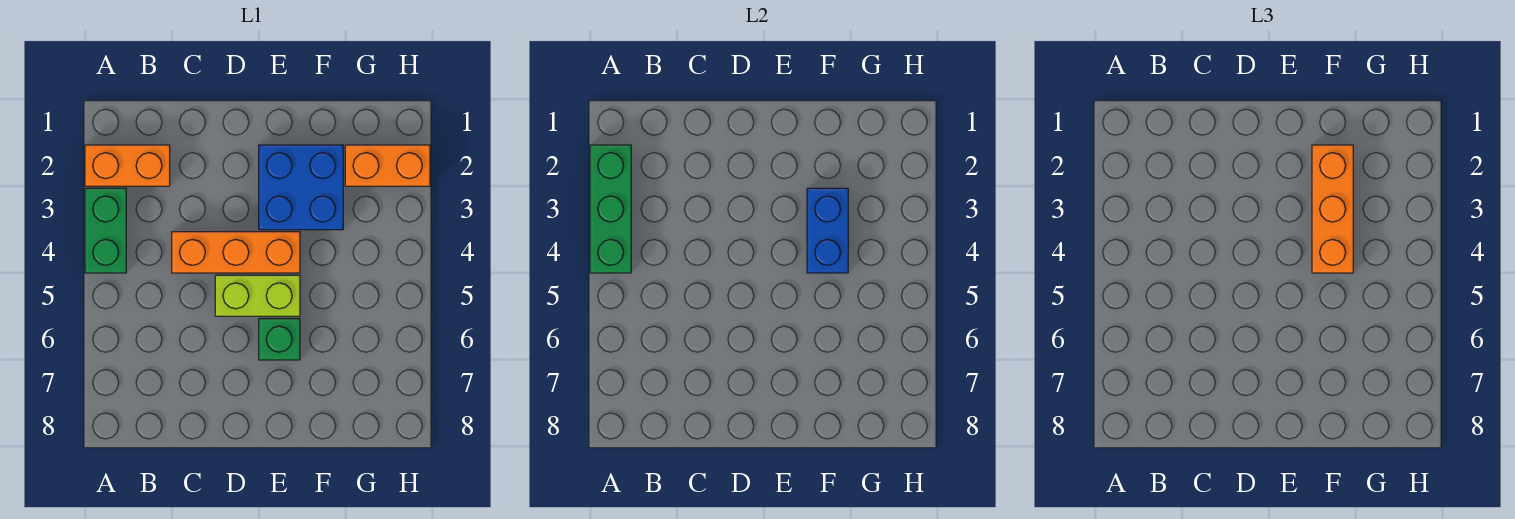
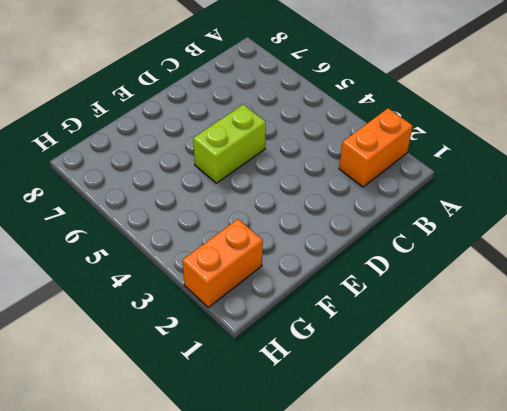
none -> green 1x2 brick [85,188,126,273]
none -> orange 1x3 brick [172,232,300,273]

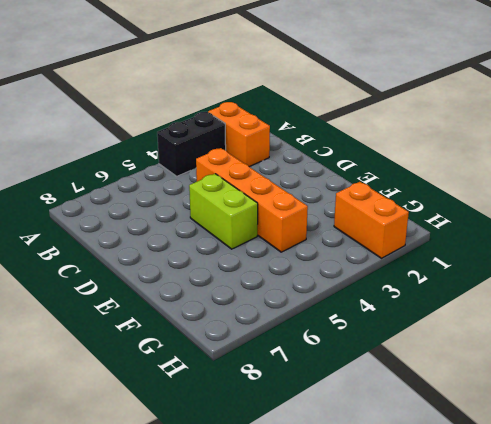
black 1x2 brick [157,112,226,176] -> green 1x2 brick [85,188,126,273]
orange 1x4 brick [196,148,308,252] -> orange 1x3 brick [172,232,300,273]
none -> blue 2x2 brick [259,145,343,230]
none -> green 1x1 brick [259,319,300,360]

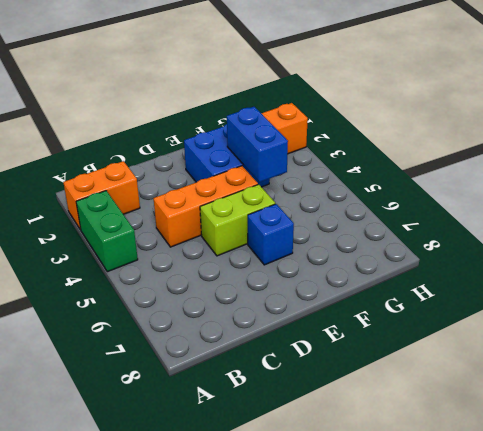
blue 1x1 brick [248,204,294,265] -> green 1x1 brick [259,319,300,360]
none -> green 1x3 brick [590,145,631,273]
none -> orange 1x3 brick [1312,145,1353,273]

